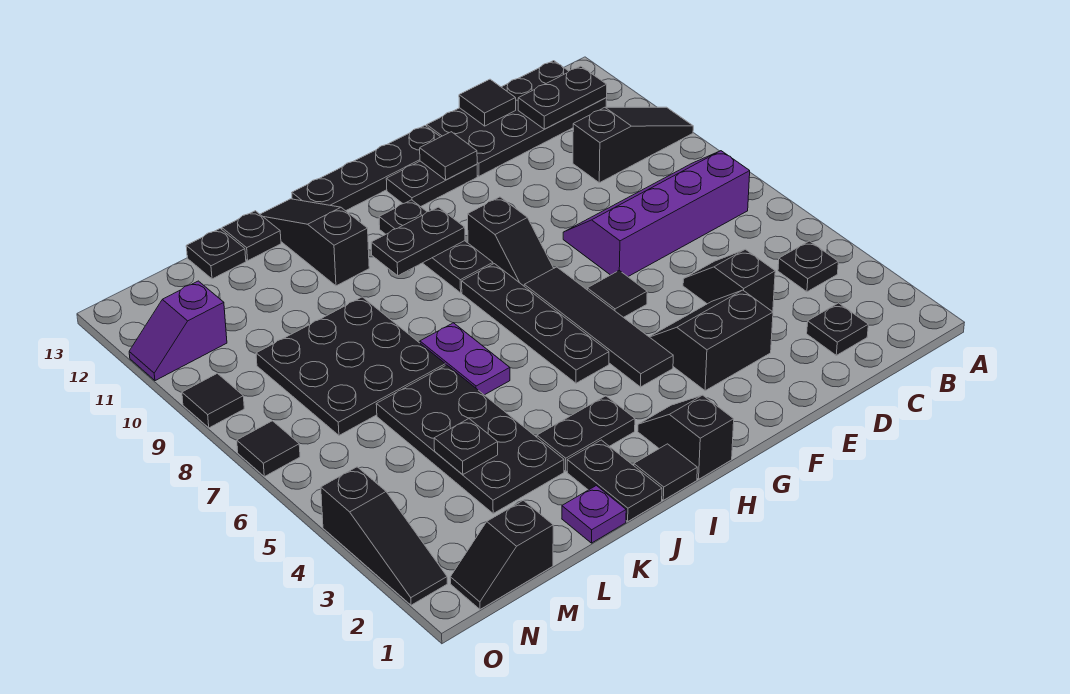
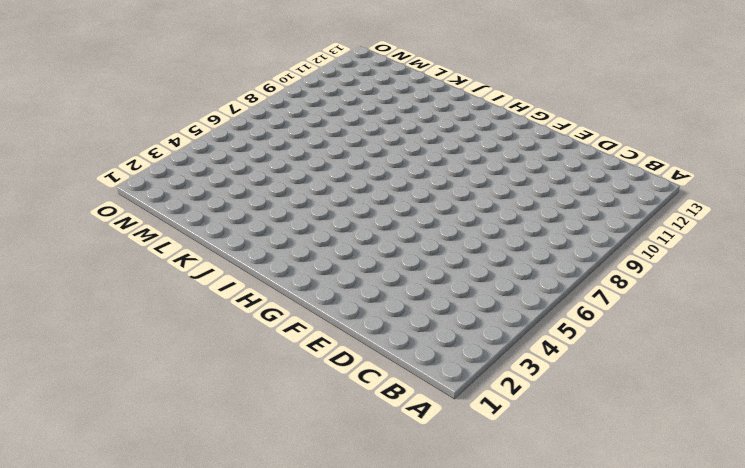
none -> black 1x3 slope [573,107,693,183]
none -> black 1x1 plate [778,241,838,292]
none -> purple 2x4 slope [563,151,750,276]
none -> black 2x4 plate [427,61,607,176]

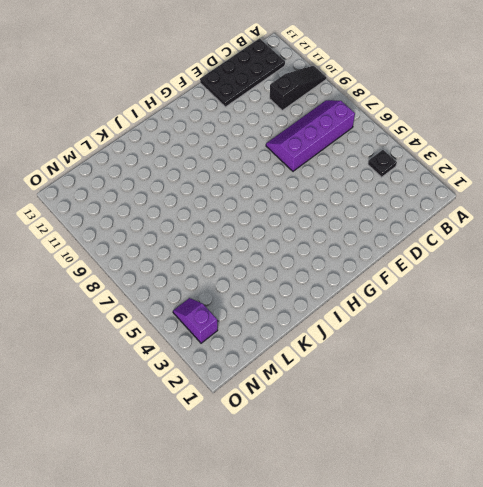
purple 1x2 slope [173,298,218,343] -> purple 1x2 slope turned to [129,281,227,381]
none -> black 1x1 plate [807,303,868,355]
none -> black 1x2 slope [683,249,775,312]
none -> black 2x2 slope [650,290,773,391]
none -> black 1x1 tile [587,271,647,317]

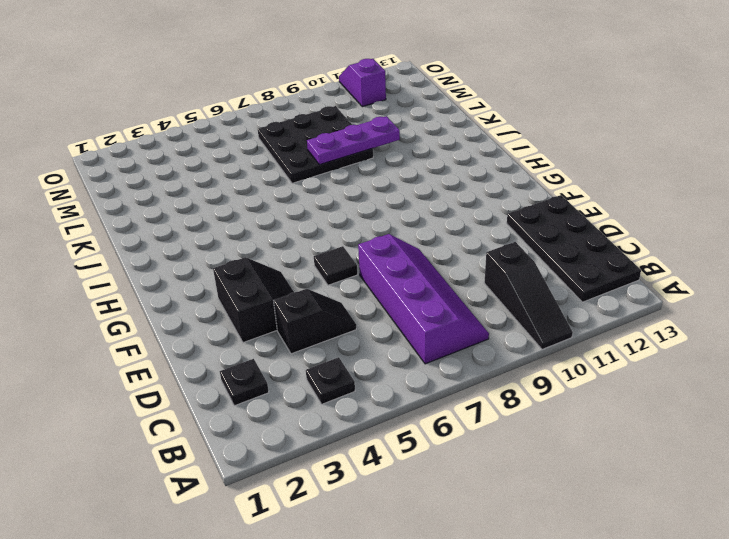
purple 1x3 plate [307,116,400,165] -> none
none -> black 1x2 plate [386,161,477,207]
none -> black 1x4 plate [292,126,440,211]
none -> black 1x4 tile [524,267,673,387]
none -> black 1x2 slope [468,197,554,286]

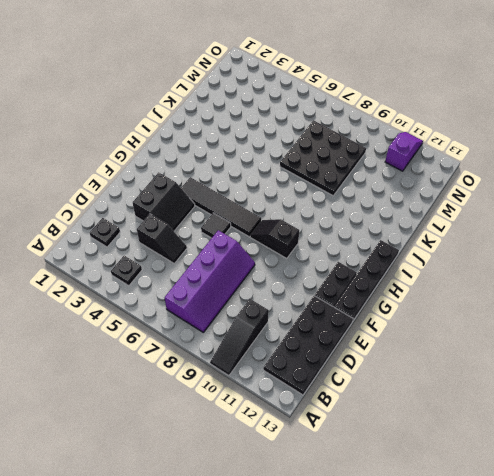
none -> black 1x2 slope [638,395,734,479]
none -> black 1x4 plate [462,264,609,383]
none -> black 1x3 plate [379,200,493,293]
none -> black 1x1 tile [634,444,697,500]

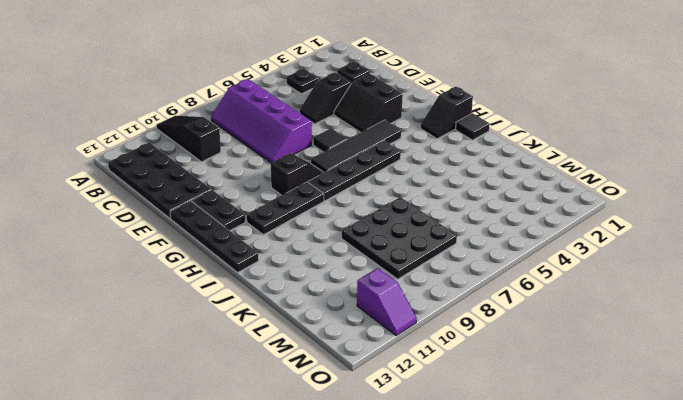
none -> black 1x2 plate [537,396,635,471]
none -> black 1x2 plate [567,440,662,521]
none -> purple 1x2 plate [420,323,510,395]
none -> black 1x3 slope [260,199,369,286]

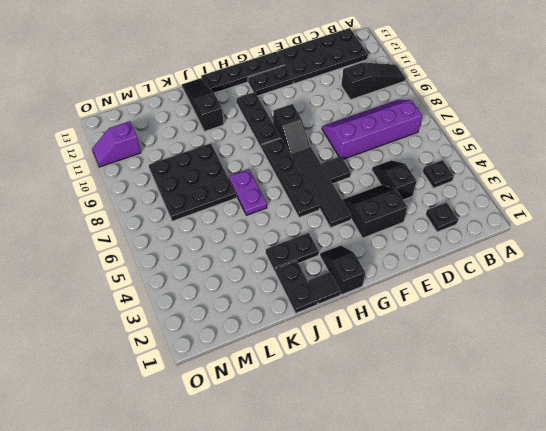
none -> purple 1x1 plate [562,486,626,543]
none -> black 2x4 plate [376,365,564,513]
none -> black 1x1 plate [222,211,281,261]
none -> black 1x1 plate [186,229,246,279]

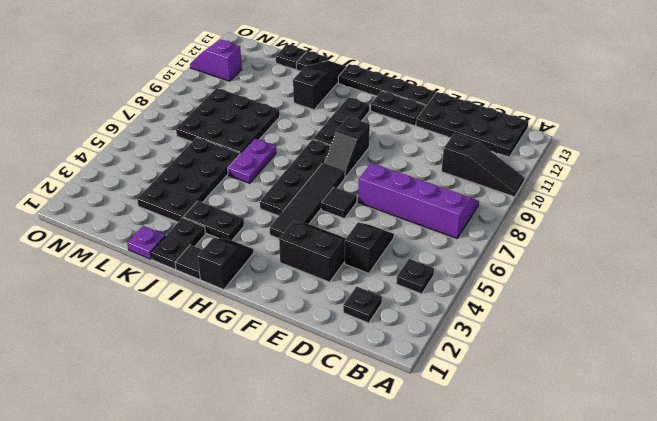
none -> black 1x2 slope [450,500,553,609]
none -> black 1x3 slope [321,467,447,605]
none -> black 1x1 tile [237,421,300,477]
none -> black 1x1 tile [182,373,244,428]

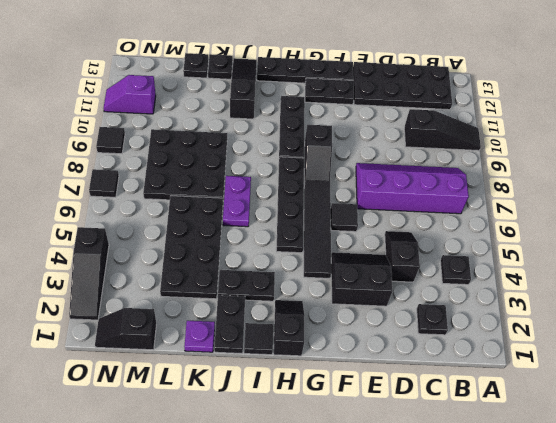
none -> black 1x2 plate [518,66,607,129]
none -> black 1x1 tile [459,79,516,126]
none -> black 1x1 tile [420,132,477,180]
none -> black 1x2 plate [371,207,465,276]

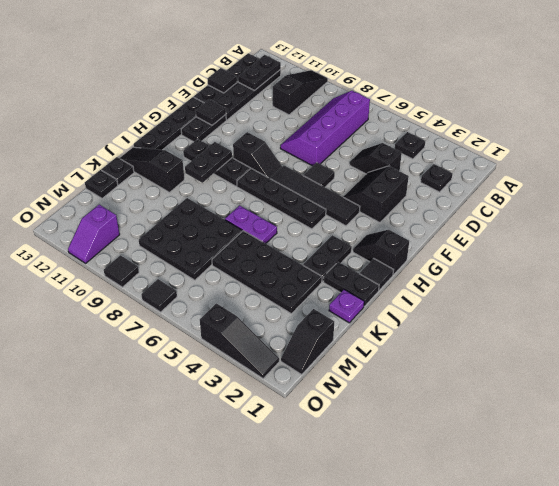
none -> black 1x1 plate [434,419,498,475]

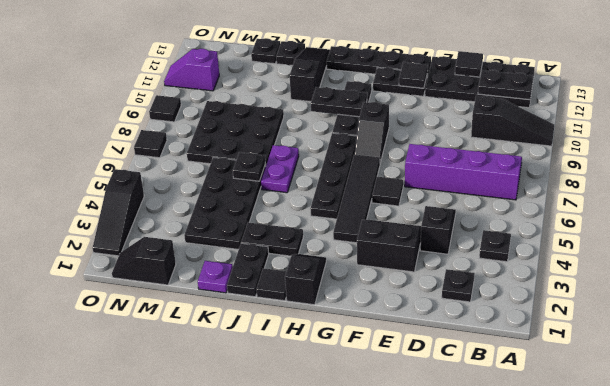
black 1x1 plate [233,152,265,181] -> black 1x1 plate moved to [434,419,498,475]

